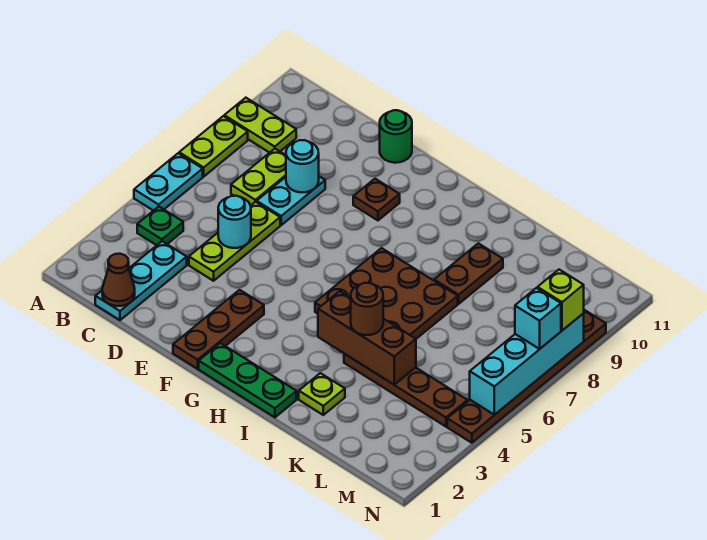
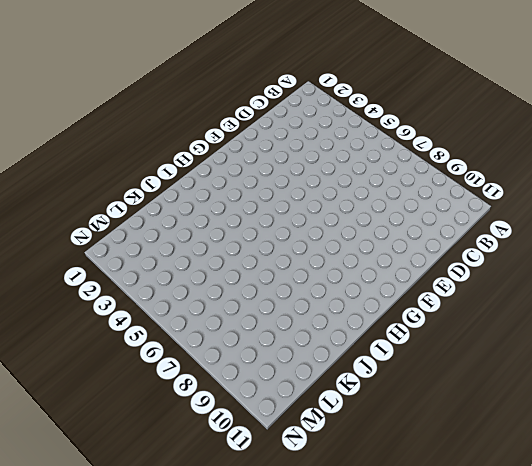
none -> cyan 1x2 plate [134,153,203,211]
none -> lime 1x2 plate [179,116,248,176]
none -> lime 1x2 plate [224,98,296,153]

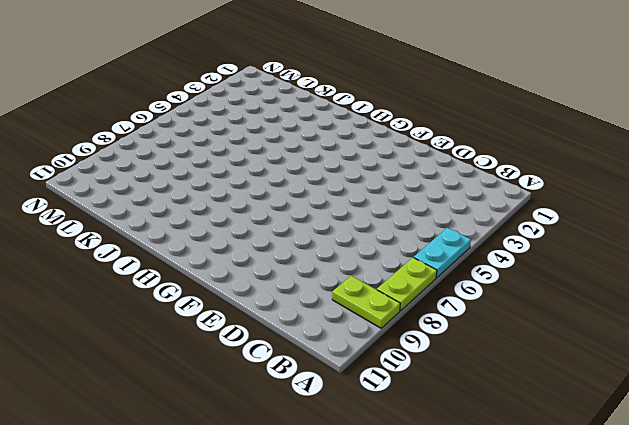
none -> green 1x1 plate [137,207,183,245]
none -> cyan 1x3 plate [95,241,187,320]
none -> lime 1x2 plate [231,149,286,206]

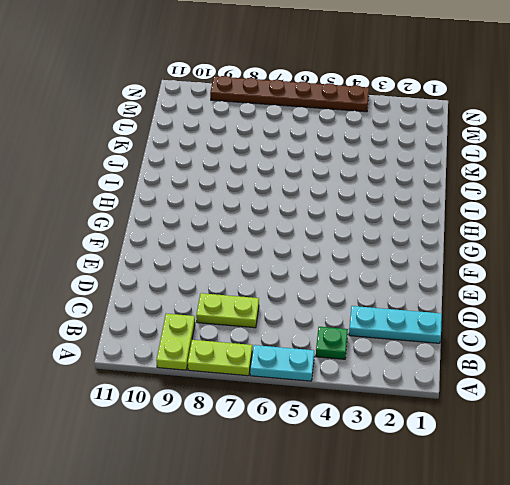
none -> lime 1x3 plate [189,202,280,281]
none -> cyan 1x2 plate [257,176,325,225]
none -> green 1x1 round brick [380,110,412,163]

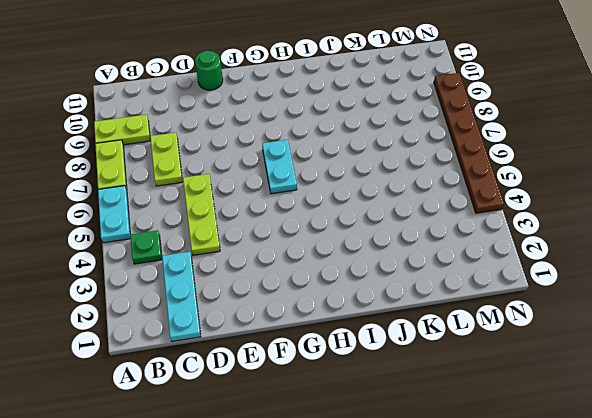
cyan 1x2 plate [262,140,297,194] -> cyan 1x2 plate moved to [257,176,325,225]
none -> brown 1x3 plate [173,290,264,369]
none -> brown 1x1 plate [353,179,400,220]
none -> green 1x3 plate [199,343,296,417]

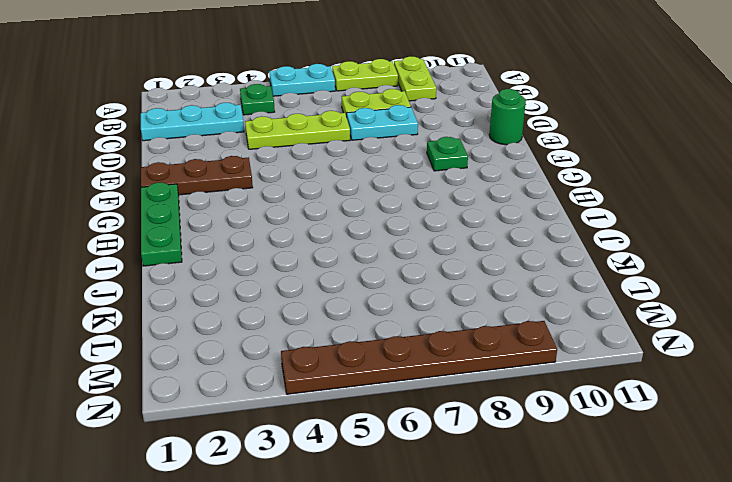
green 1x1 plate [427,137,468,171] -> brown 1x1 plate [353,179,400,220]
none -> brown 3x3 plate [315,248,458,339]
none -> lime 1x1 plate [299,373,345,415]
none -> brown 1x4 plate [344,354,467,427]

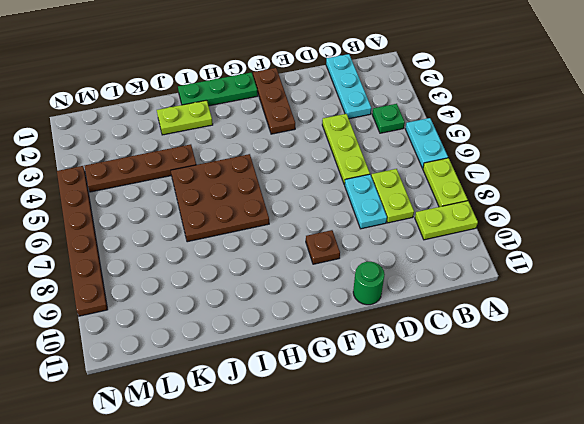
lime 1x2 plate [157,100,213,135] -> lime 1x1 plate [299,373,345,415]
none -> brown 1x2 plate [434,243,503,304]
none -> brown 1x1 cone [102,254,135,306]
none -> cyan 1x1 round brick [218,196,251,248]

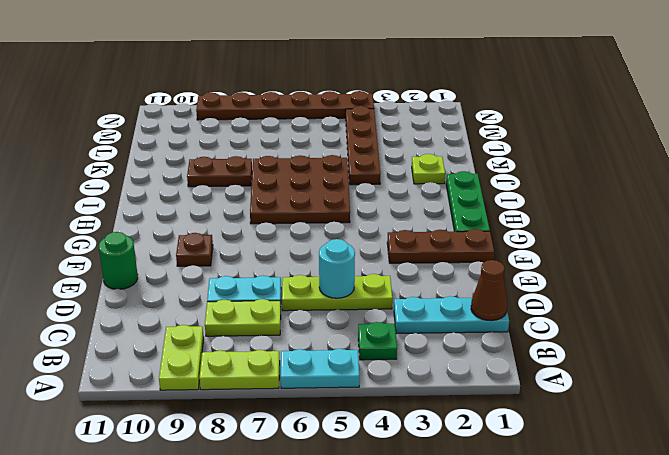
none -> cyan 1x1 round brick [286,140,319,192]
none -> brown 1x3 brick [318,291,416,384]
none -> cyan 1x4 brick [470,314,584,415]

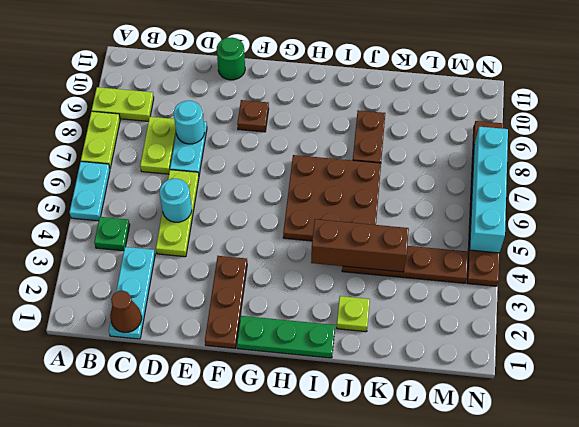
none -> brown 1x1 round brick [351,283,383,335]
none -> cyan 1x1 brick [515,288,561,349]
none -> lime 1x1 brick [538,270,584,330]

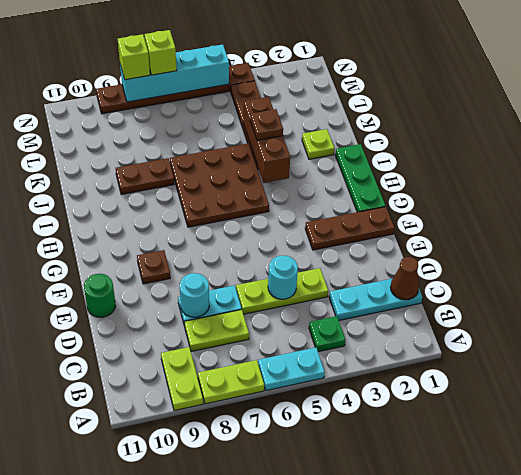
brown 1x1 plate [250,109,283,140] -> brown 1x1 round brick [351,283,383,335]
lime 1x1 brick [144,30,177,75] -> cyan 1x1 brick [515,288,561,349]

